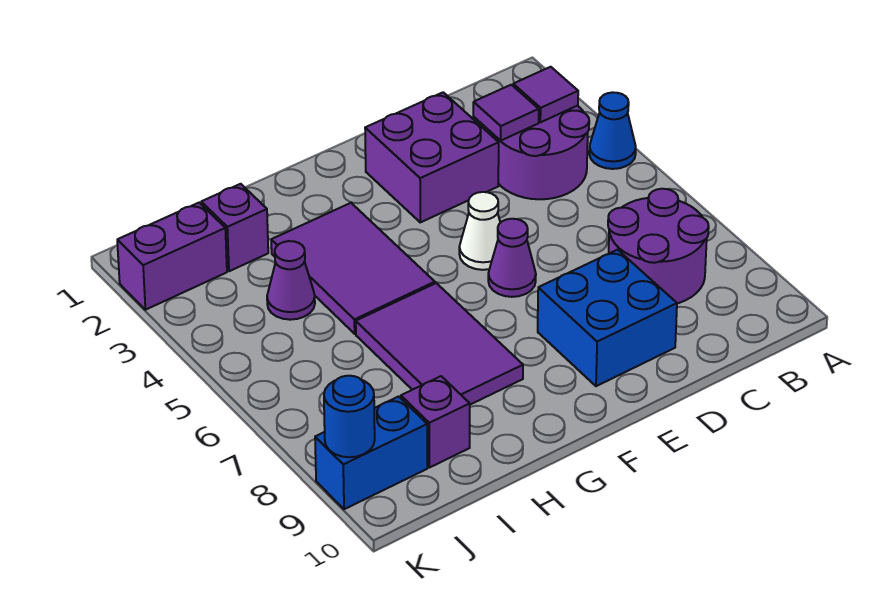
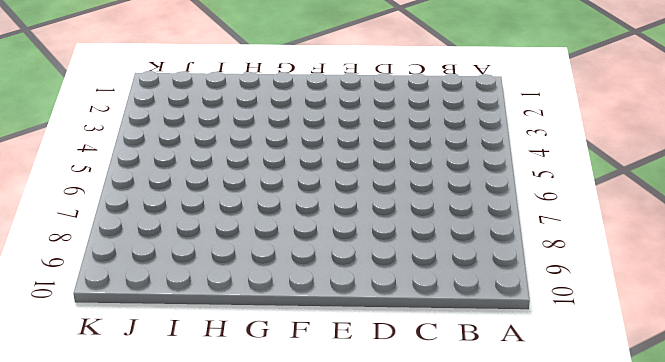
none -> blue 1x1 cone [589,92,636,169]
none -> purple 2x2 round brick [492,106,589,199]
none -> purple 2x2 round brick [608,189,709,303]

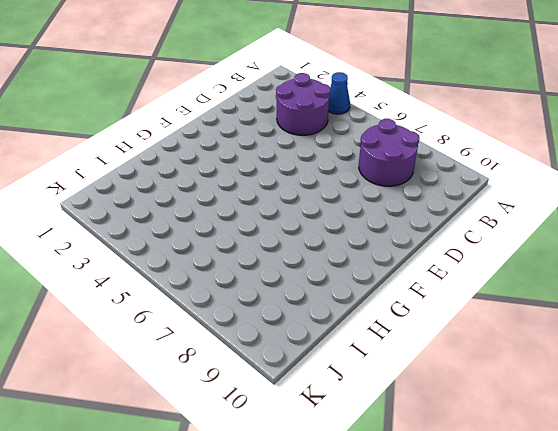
none -> purple 2x2 brick [365,92,499,222]
none -> blue 2x2 brick [538,250,677,386]
none -> white 1x1 cone [459,192,500,270]

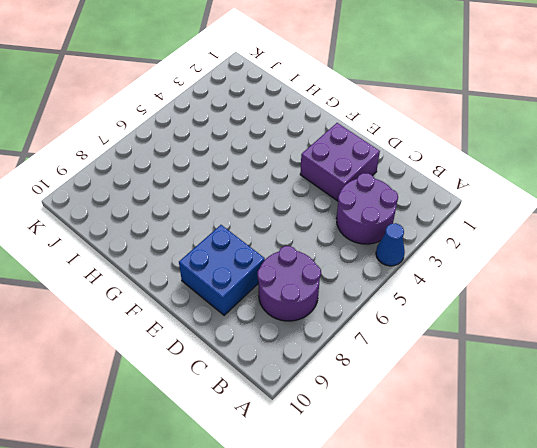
none -> white 1x1 cone [459,192,500,270]
none -> purple 1x1 cone [488,219,536,297]
none -> purple 2x3 tile [271,203,435,334]

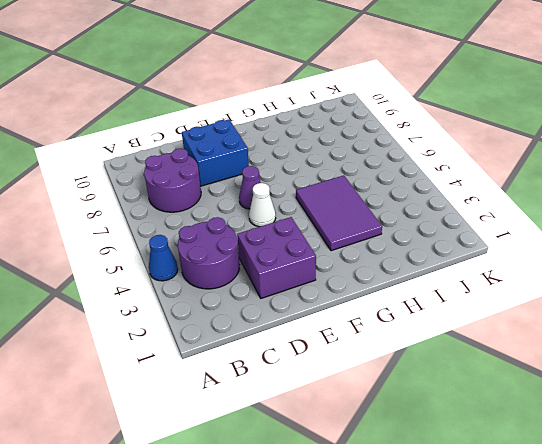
none -> purple 2x3 tile [356,283,523,405]
none -> purple 1x1 brick [201,184,268,271]
none -> purple 1x1 cone [267,241,315,320]

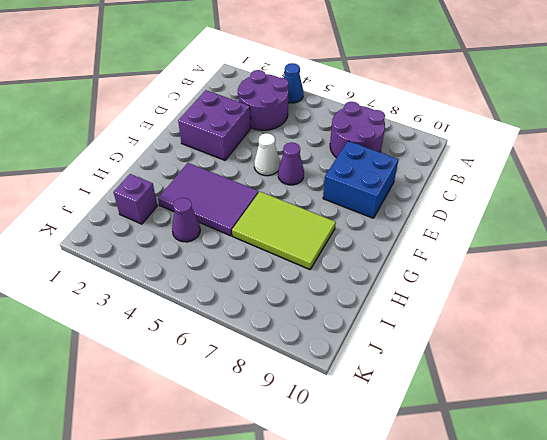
lime 2x3 tile [232,192,336,270] -> purple 2x3 tile [356,283,523,405]
none -> purple 1x1 brick [401,376,470,468]
none -> purple 1x2 brick [117,203,227,310]
none -> blue 1x2 brick [315,396,427,509]

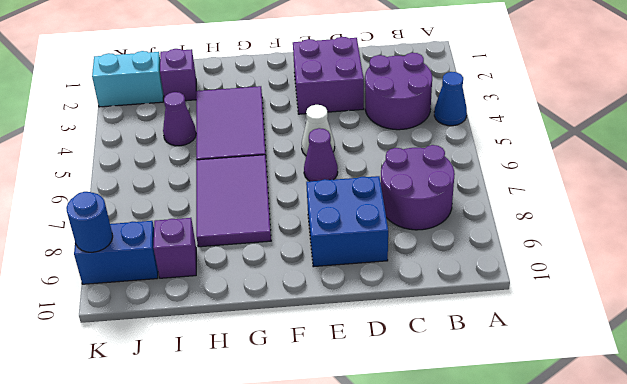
cyan 1x2 brick [92,51,164,107] -> purple 1x2 brick [117,203,227,310]
none -> purple 1x1 tile [513,67,578,122]
none -> purple 1x1 tile [473,85,539,141]

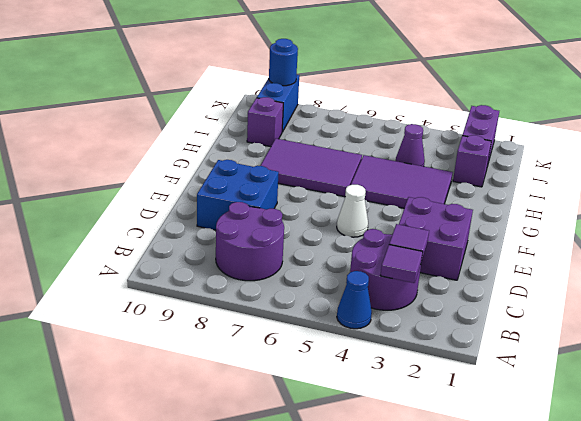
none -> purple 1x1 cone [488,219,536,297]

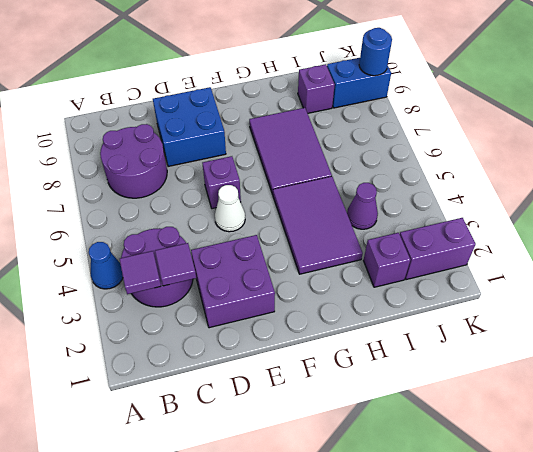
purple 1x1 brick [202,156,241,209] -> purple 1x1 cone [488,219,536,297]

